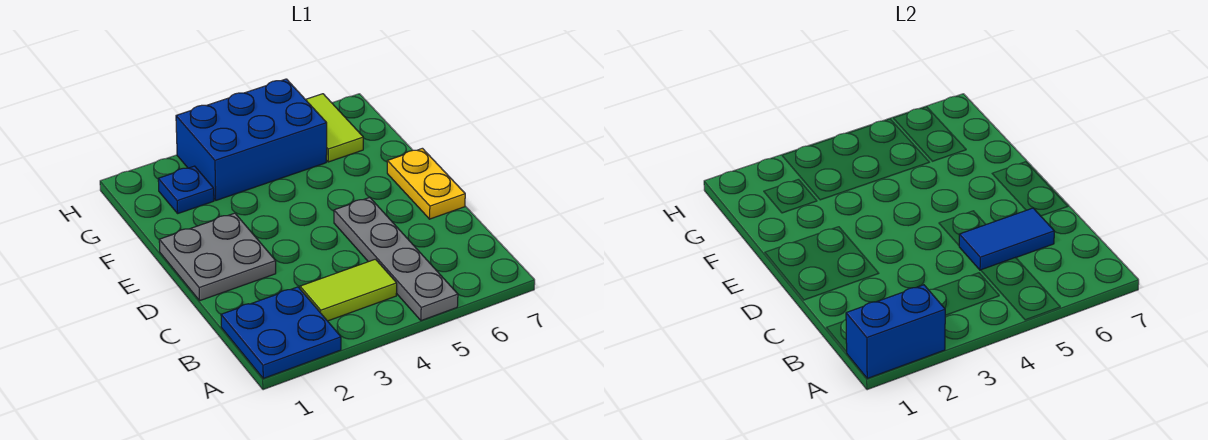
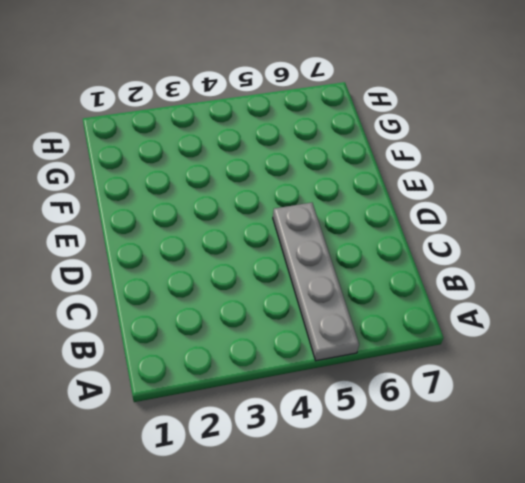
none -> blue 2x2 plate [221,287,341,378]
none -> lime 1x2 tile [300,259,397,321]

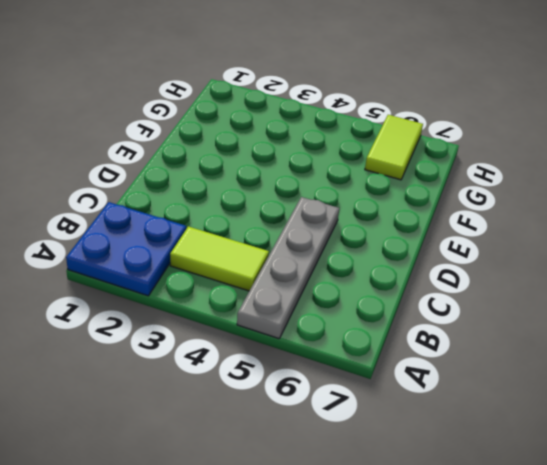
none -> grey 2x2 plate [159,213,276,301]
none -> yellow 1x2 plate [387,148,465,219]

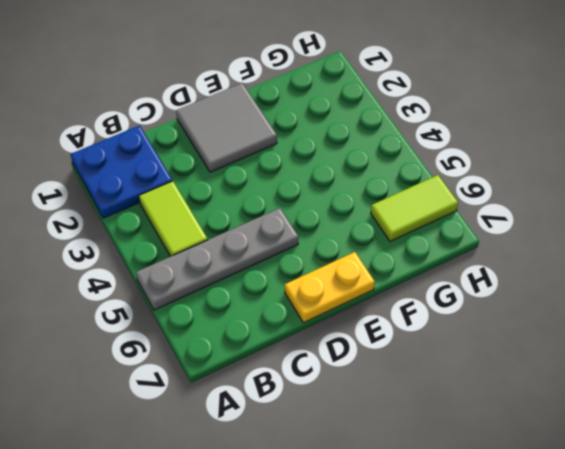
grey 2x2 tile [176,83,277,172] -> grey 2x2 plate [159,213,276,301]
none -> blue 1x1 plate [158,166,214,213]
none -> blue 2x3 brick [176,79,327,200]

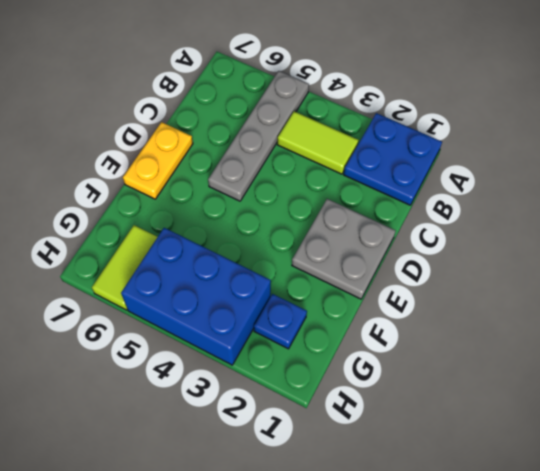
none -> blue 1x2 brick [846,285,945,378]
none -> blue 1x2 tile [959,208,1054,270]

